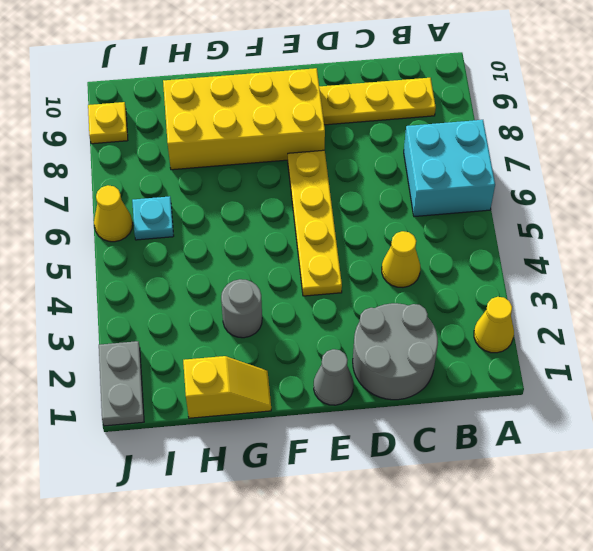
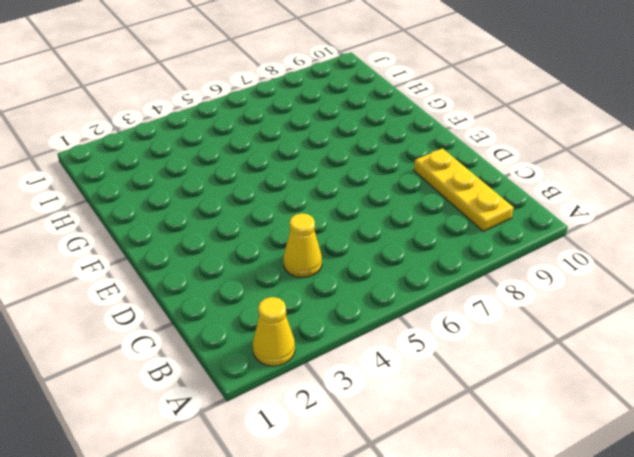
none -> cyan 2x2 brick [404,120,495,217]
none -> grey 2x2 round brick [353,303,438,400]
none -> grey 1x1 cone [314,349,354,405]

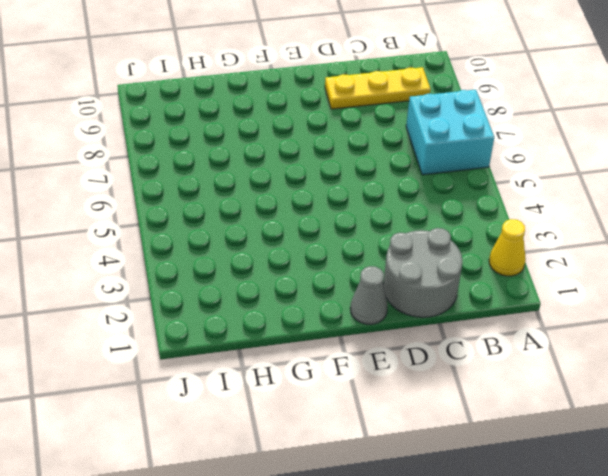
none -> yellow 1x1 cone [382,231,420,287]
none -> yellow 1x4 plate [288,150,342,296]
none -> yellow 2x4 brick [163,68,325,170]

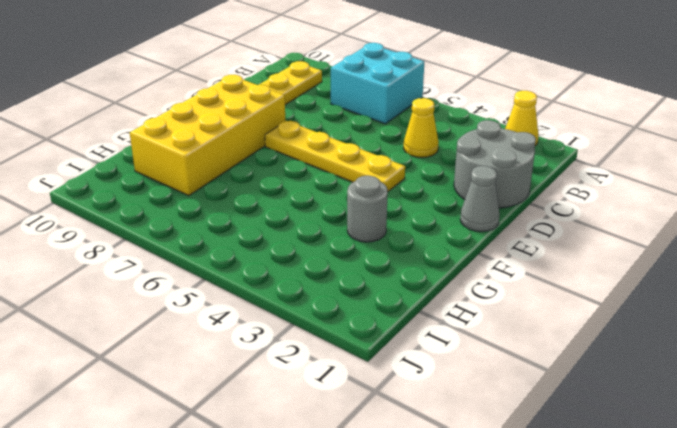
none -> yellow 1x2 slope [183,356,271,418]
none -> cyan 1x1 plate [132,196,174,240]
none -> grey 1x2 plate [99,341,144,426]

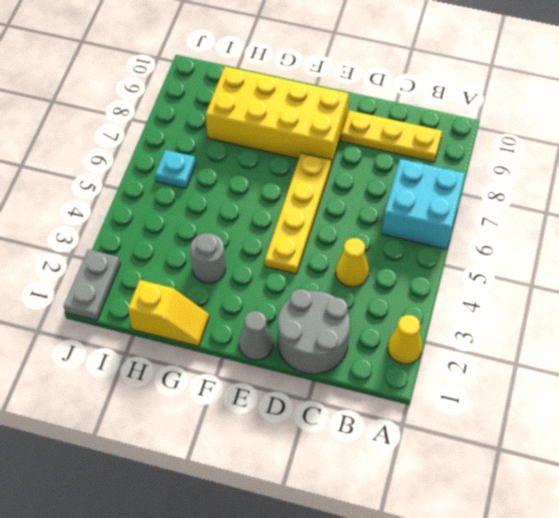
none -> yellow 1x1 cone [94,185,133,242]
none -> yellow 1x1 plate [88,102,128,144]

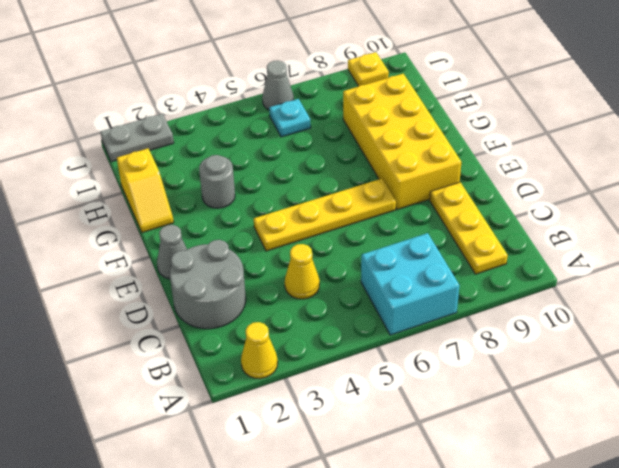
grey 1x1 cone [262,61,294,110] -> yellow 1x1 cone [94,185,133,242]

